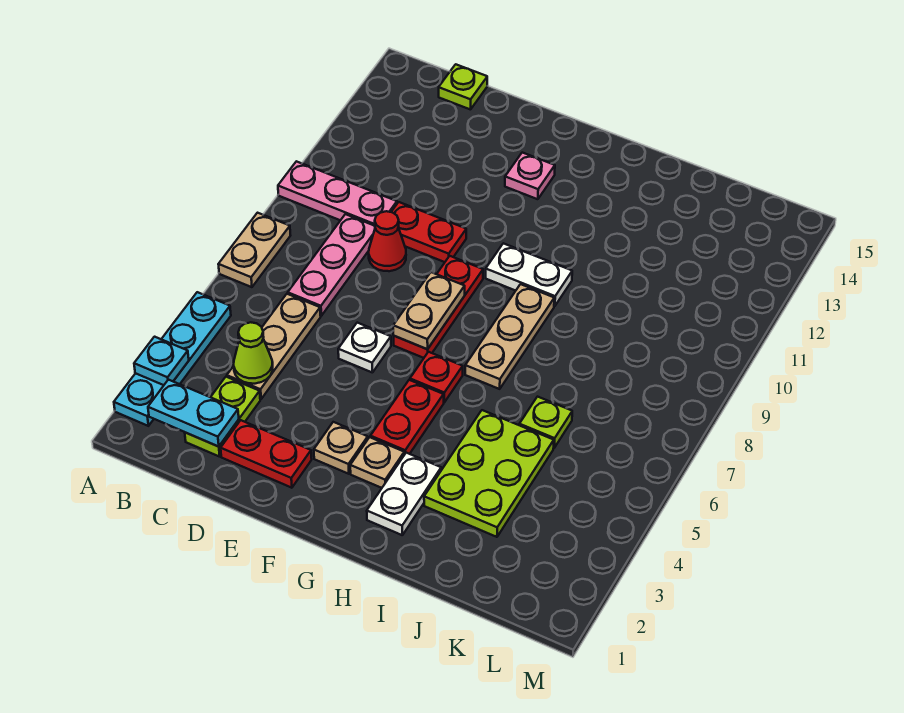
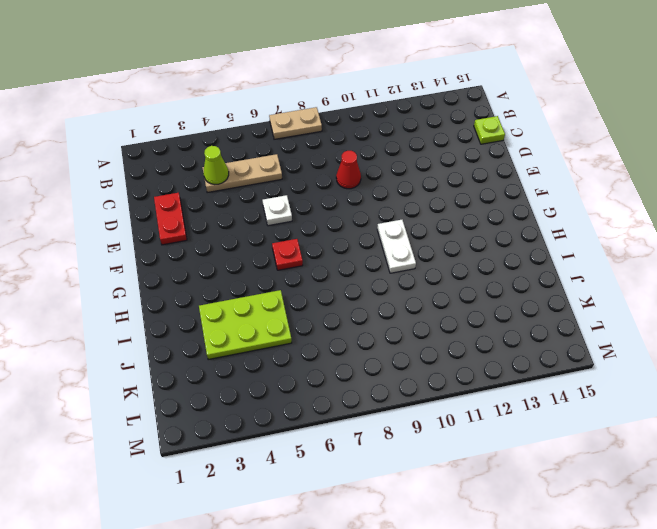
none -> cyan 1x4 plate [114,292,231,426]
none -> pink 1x3 plate [278,161,397,226]
none -> lime 1x2 plate [185,377,260,457]

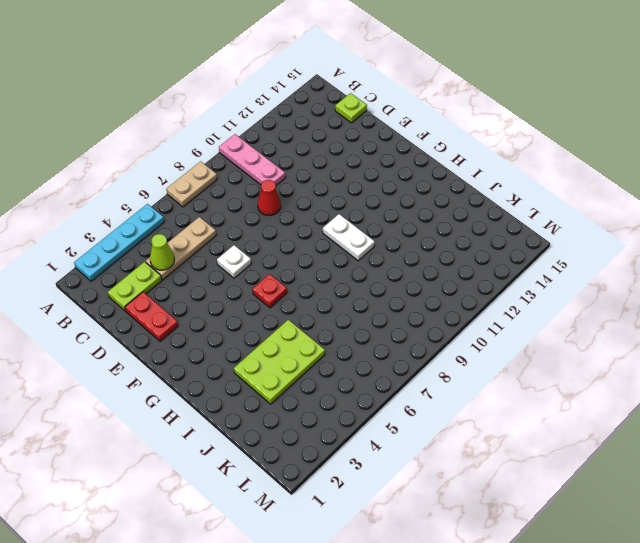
none -> pink 1x3 plate [288,214,375,316]
none -> red 1x2 plate [392,202,466,262]
none -> tan 1x1 plate [314,422,368,474]

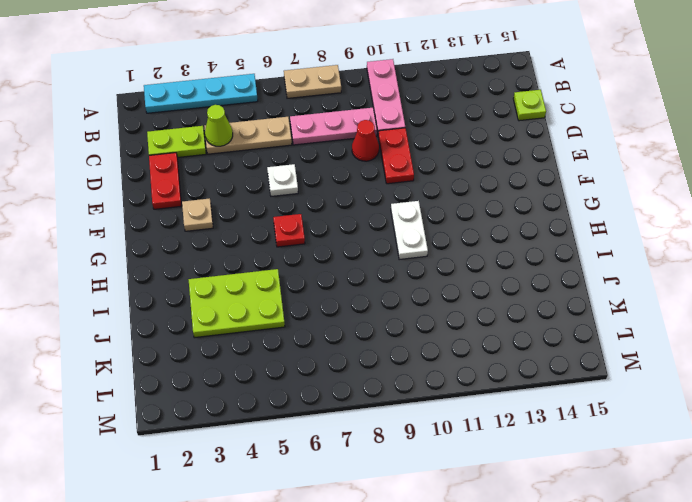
none -> red 1x3 plate [394,256,483,358]
none -> pink 1x1 plate [505,153,555,199]
none -> tan 1x1 plate [350,437,404,488]

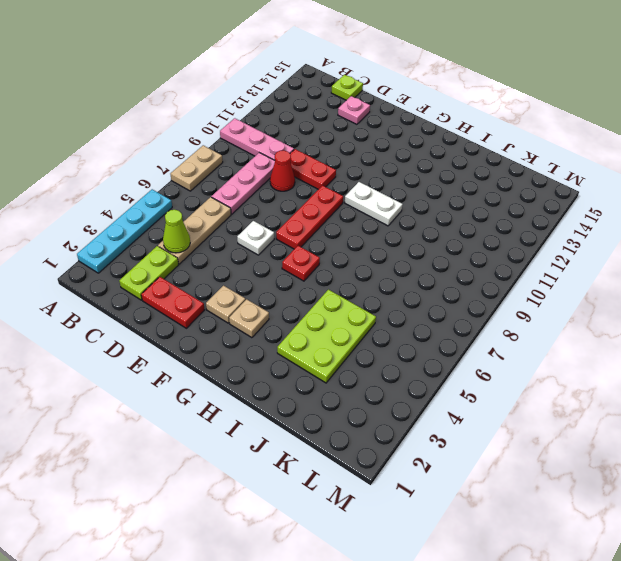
pink 1x1 plate [338,96,370,124] -> pink 1x1 plate moved to [505,153,555,199]
none -> red 1x2 plate [370,380,444,455]
none -> white 1x2 plate [367,453,441,535]
none -> tan 1x3 plate [465,284,554,389]

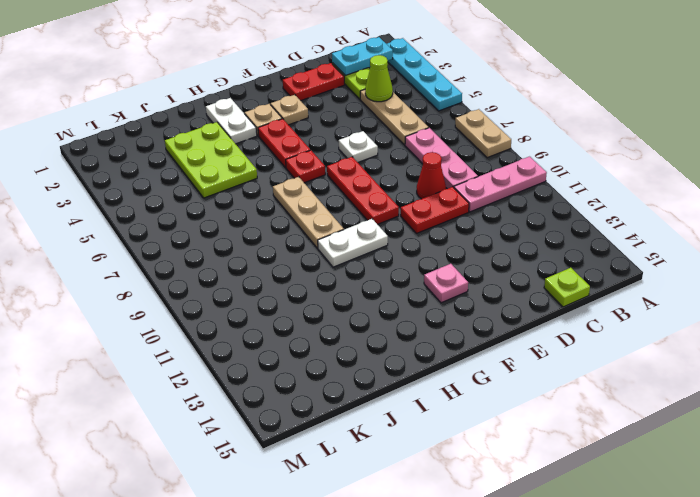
none -> lime 1x1 plate [519,397,572,448]
none -> cyan 1x1 plate [134,337,189,385]
none -> tan 1x2 plate [393,272,465,349]

